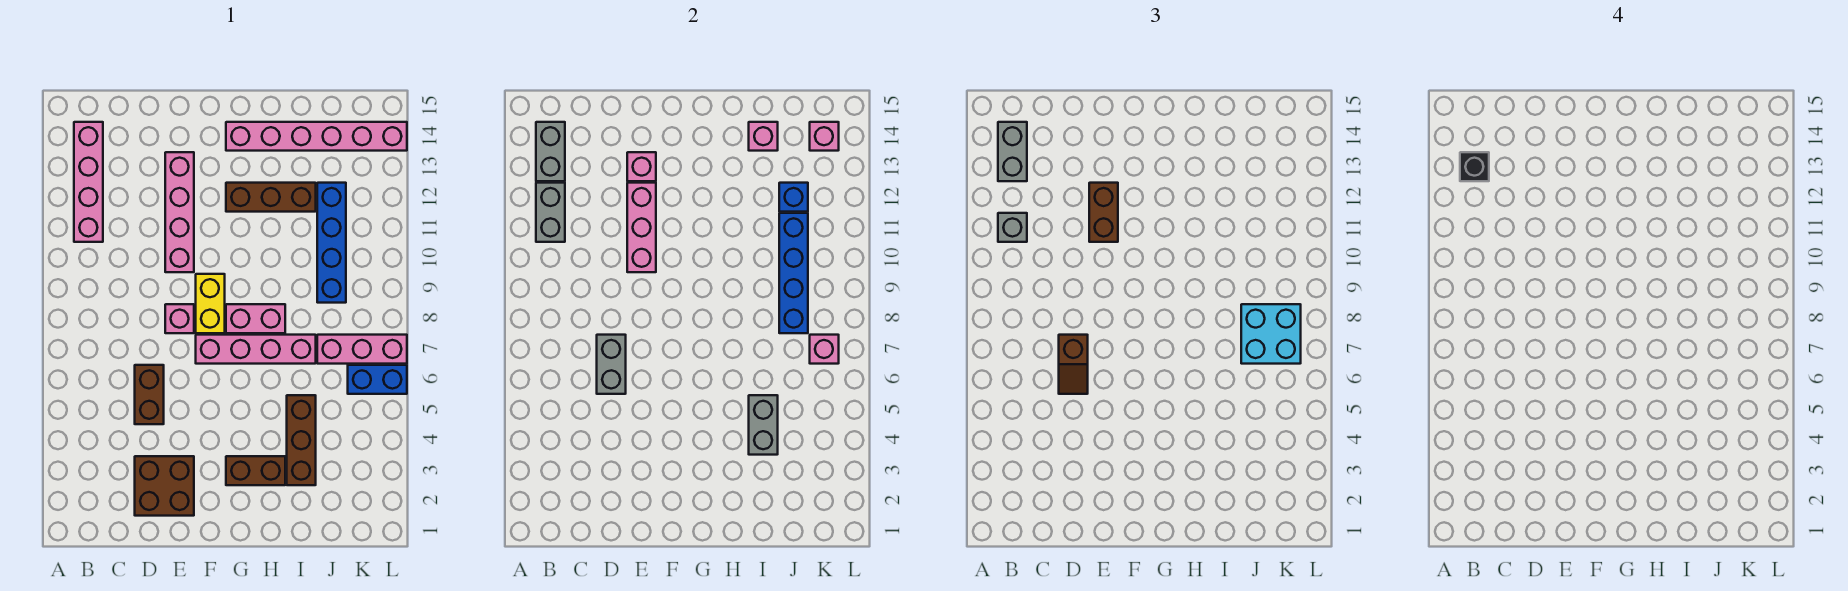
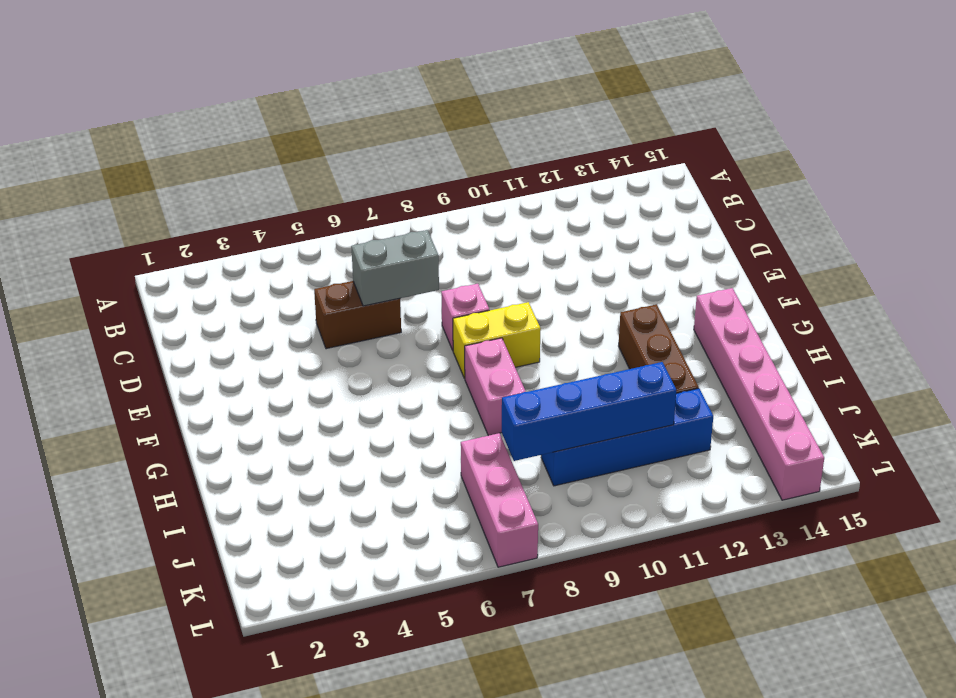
none -> pink 1x4 brick [74,122,103,242]
none -> brown 2x2 brick [135,456,194,516]
none -> pink 1x4 brick [165,152,194,272]
none -> pink 1x4 brick [196,335,316,364]

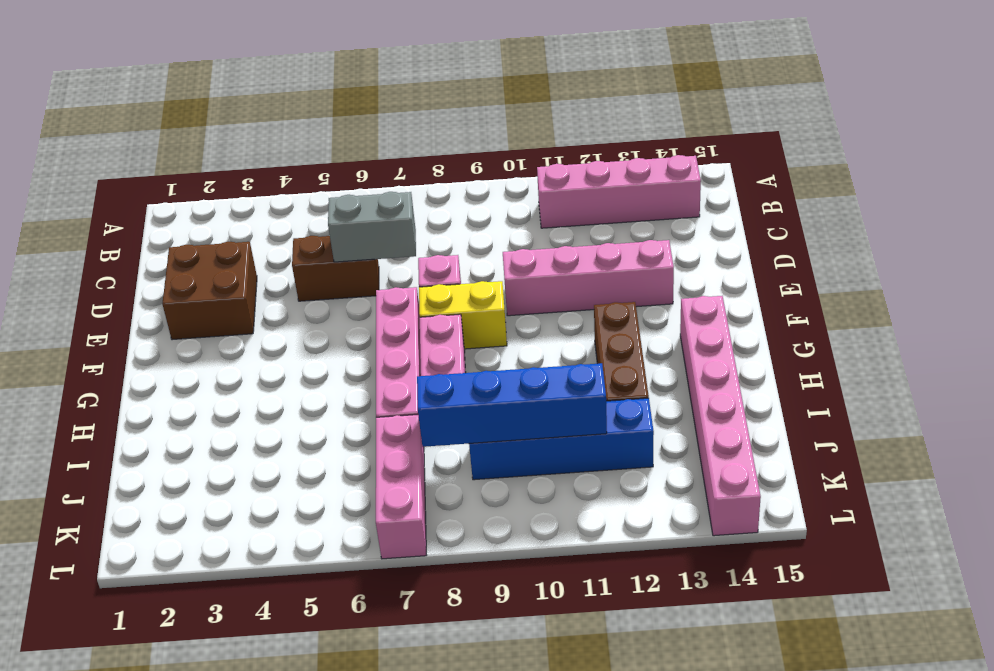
none -> brown 1x2 brick [226,456,285,485]
none -> brown 1x3 brick [287,395,316,485]
none -> blue 1x2 brick [348,365,407,394]
none -> grey 1x2 brick [536,183,565,242]

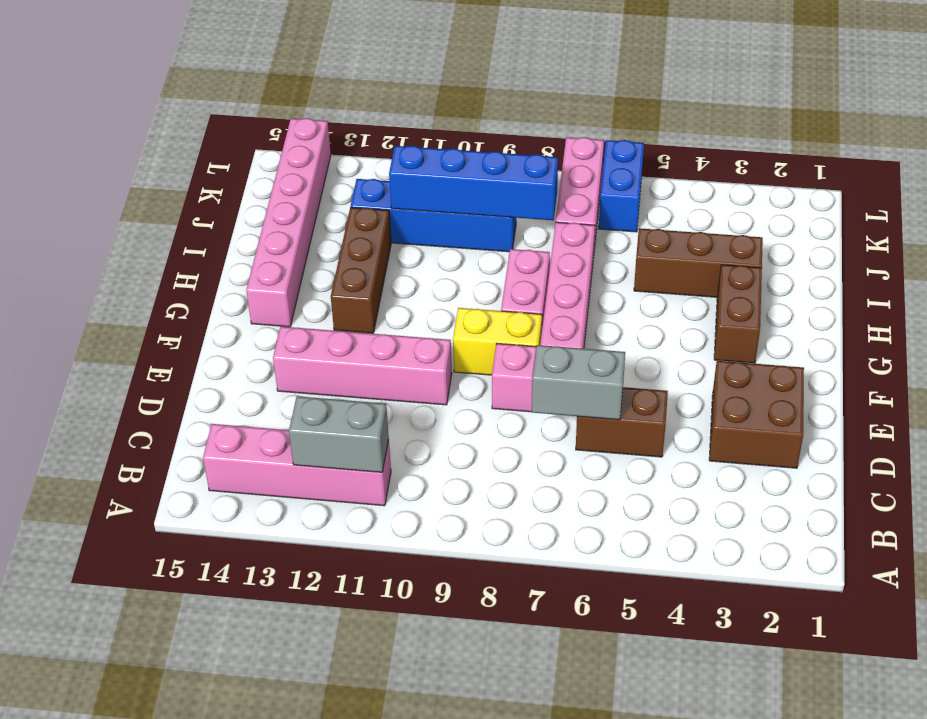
none -> grey 1x2 brick [536,122,565,181]
none -> pink 1x3 brick [627,183,656,272]
none -> pink 1x1 brick [627,152,656,181]
none -> grey 1x2 brick [749,395,778,455]

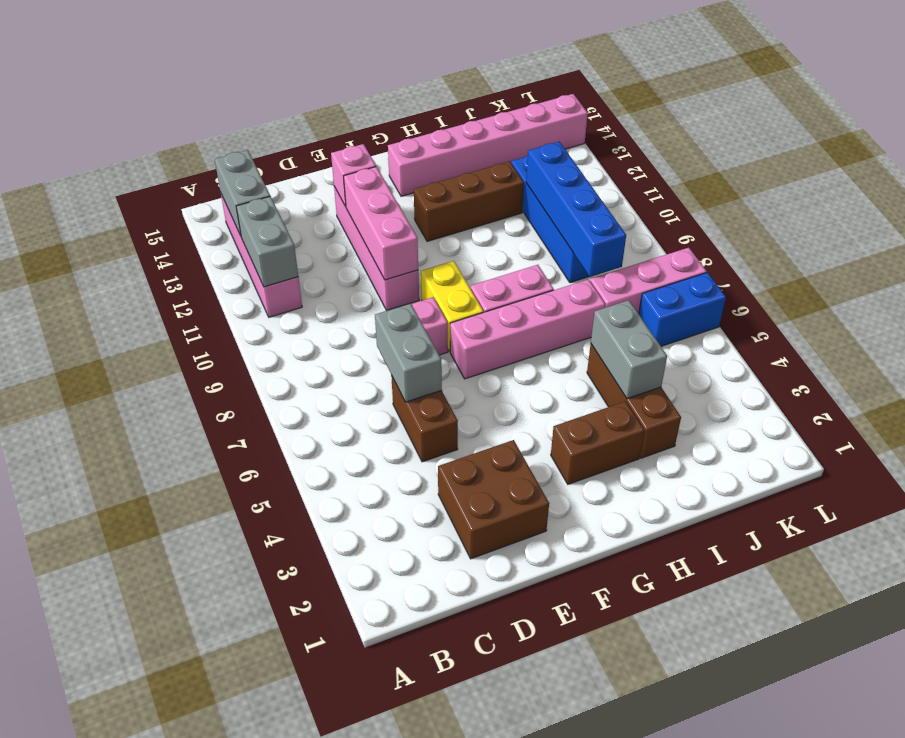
none -> pink 1x1 brick [749,122,778,151]
none -> blue 1x1 brick [779,183,808,212]
none -> pink 1x1 brick [810,335,839,364]
none -> pink 1x1 brick [810,122,839,151]

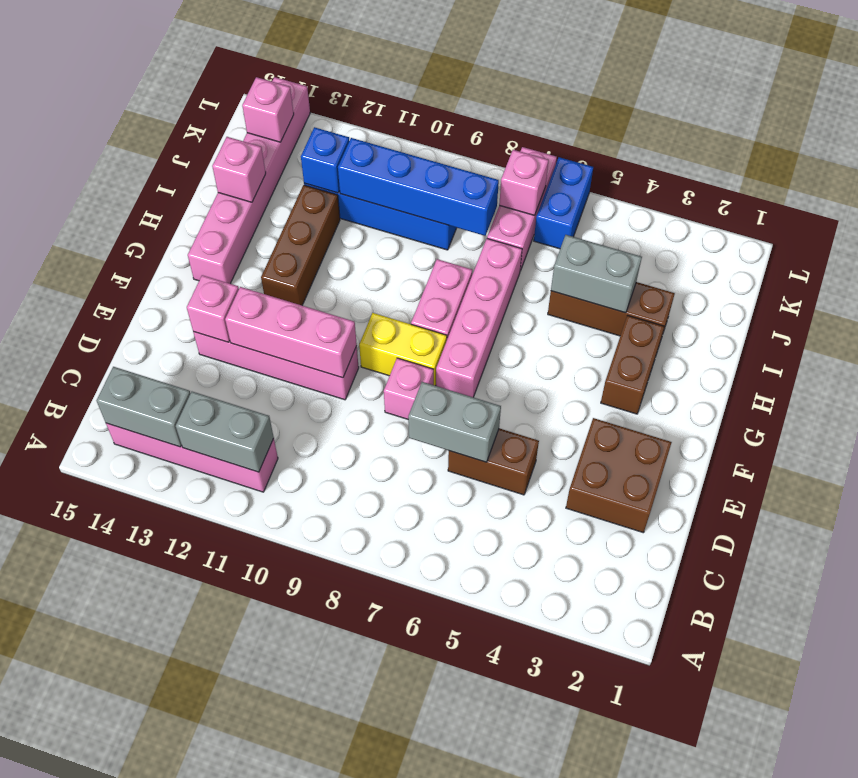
none -> grey 1x1 brick [998,213,1027,242]
none -> grey 1x2 brick [998,122,1027,181]
none -> brown 1x2 slope [1059,335,1088,394]
none -> brown 1x2 brick [1089,183,1118,242]

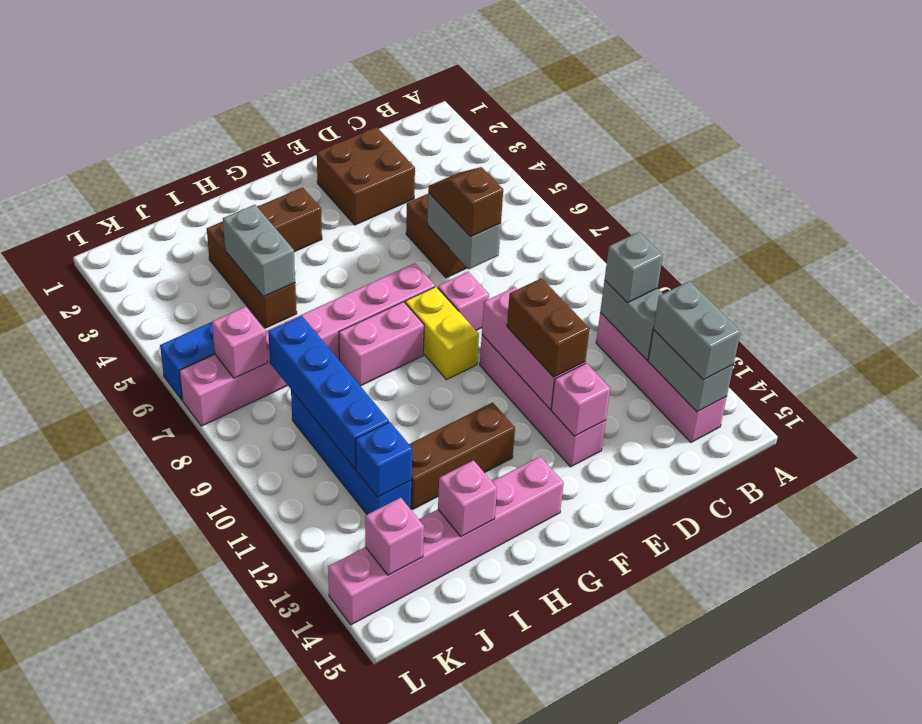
none -> cyan 2x2 brick [1241,304,1301,364]
none -> black 1x1 brick [1460,152,1489,181]

